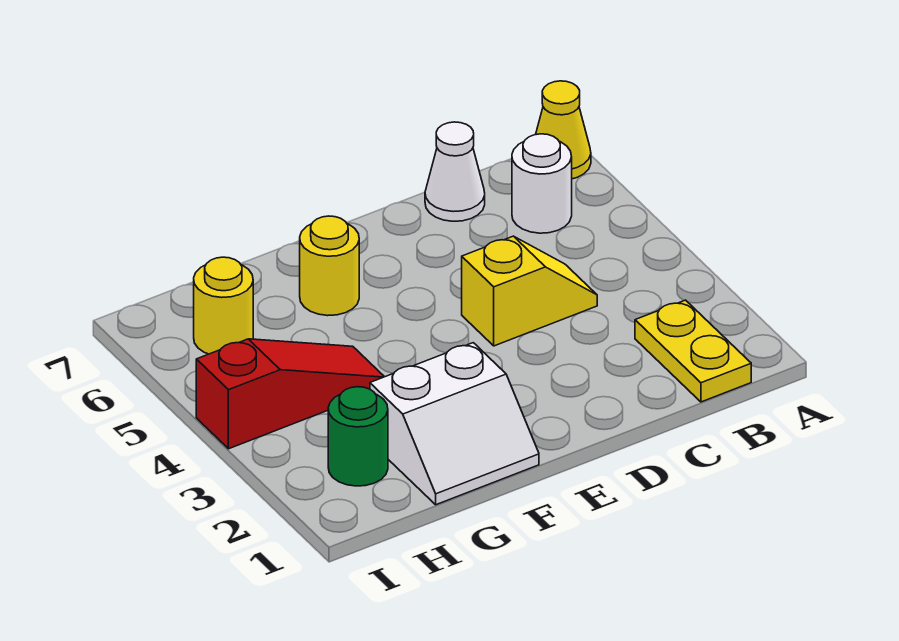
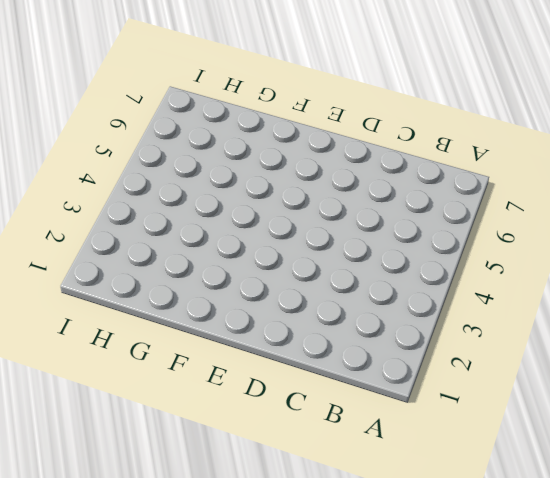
none -> yellow 1x1 cone [536,81,591,179]
none -> yellow 1x2 plate [635,300,751,402]

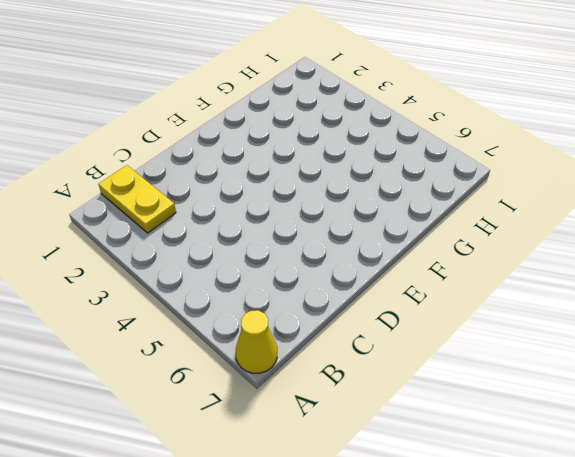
none -> white 1x1 round brick [512,134,572,233]
none -> yellow 1x2 slope [462,236,597,346]

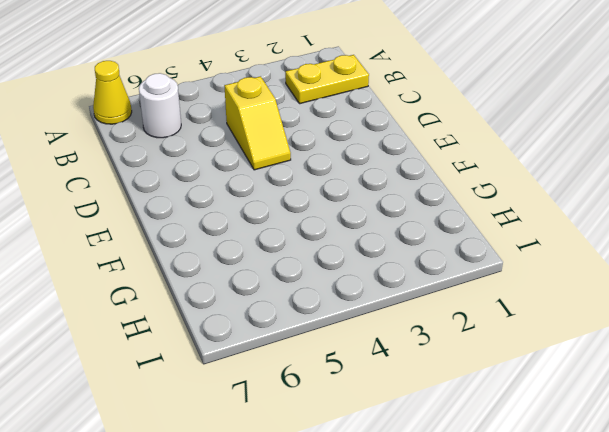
yellow 1x2 slope [224,76,291,170] -> yellow 1x2 slope turned to [462,236,597,346]
none -> white 1x1 cone [425,122,485,221]
none -> white 2x2 slope [370,343,539,505]

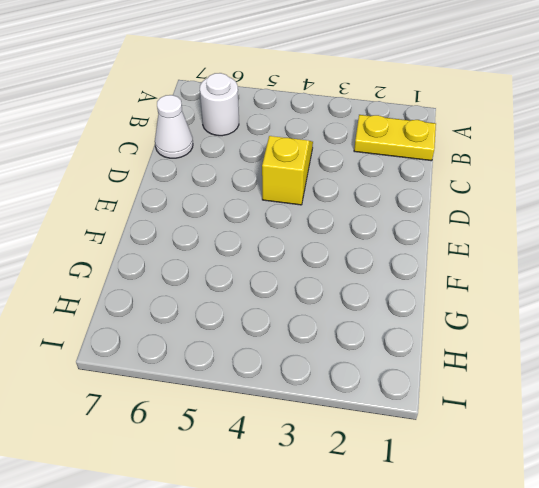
none -> yellow 1x1 cone [536,81,591,179]
none -> white 2x2 slope [370,343,539,505]

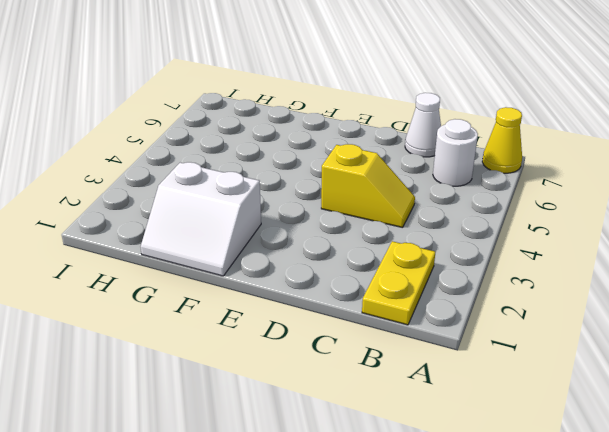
none -> yellow 1x1 round brick [300,216,359,316]
none -> red 1x3 slope [196,339,384,449]

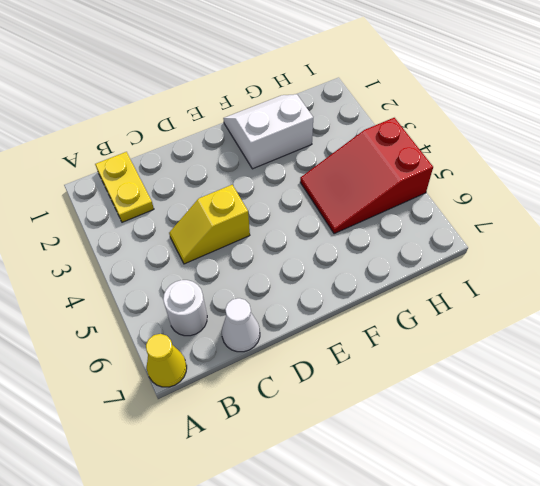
red 2x3 slope [300,118,433,234] -> red 1x3 slope [196,339,384,449]
none -> yellow 1x1 round brick [300,216,359,316]
none -> green 1x1 round brick [328,387,388,486]

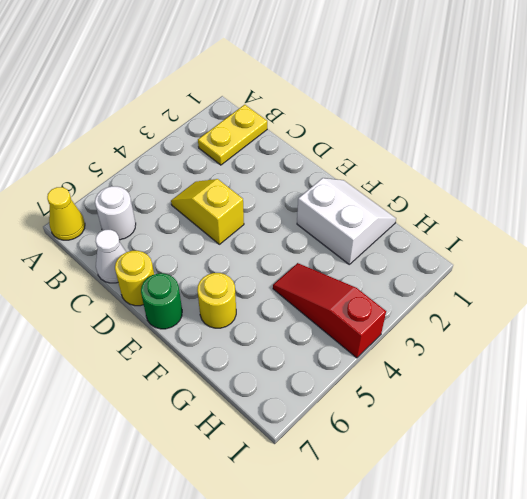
yellow 1x1 round brick [115,251,154,306] -> yellow 1x1 round brick moved to [194,257,253,354]
green 1x1 round brick [141,273,182,329] -> green 1x1 round brick moved to [328,387,388,486]

